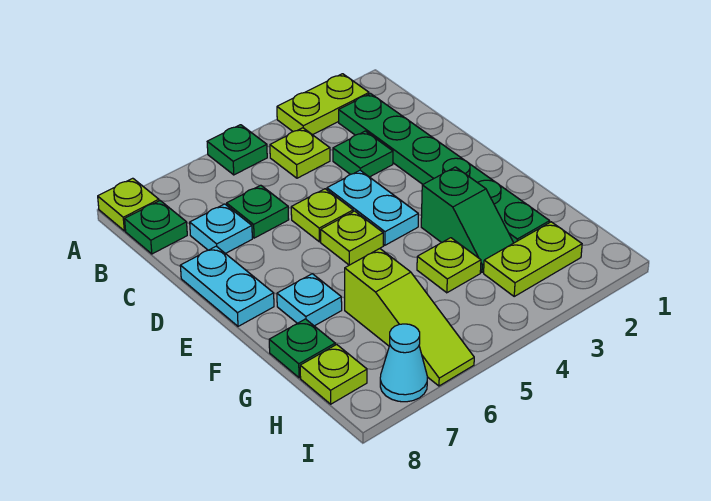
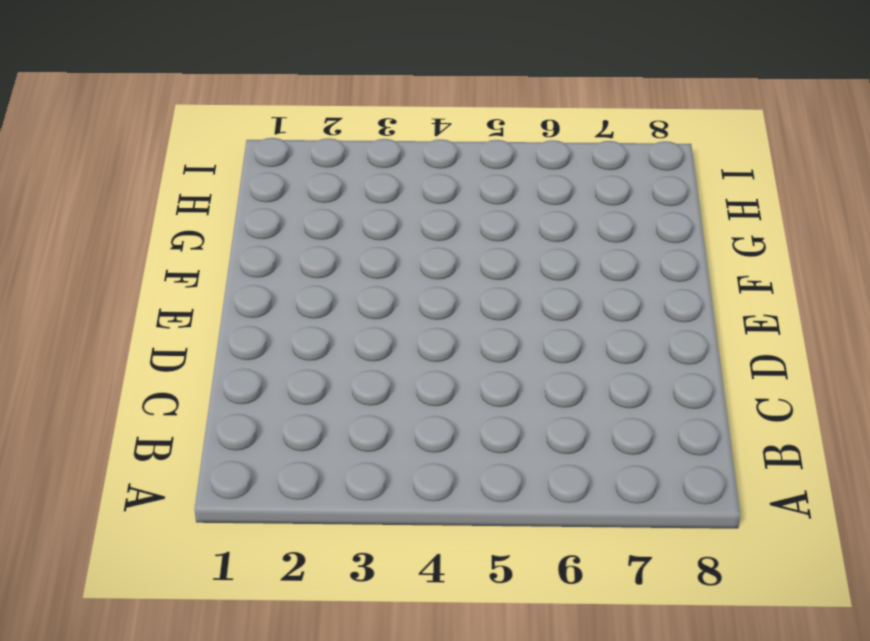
none -> lime 1x2 plate [277,74,369,135]
none -> green 1x1 plate [207,125,267,175]
none -> lime 1x1 plate [98,178,159,231]

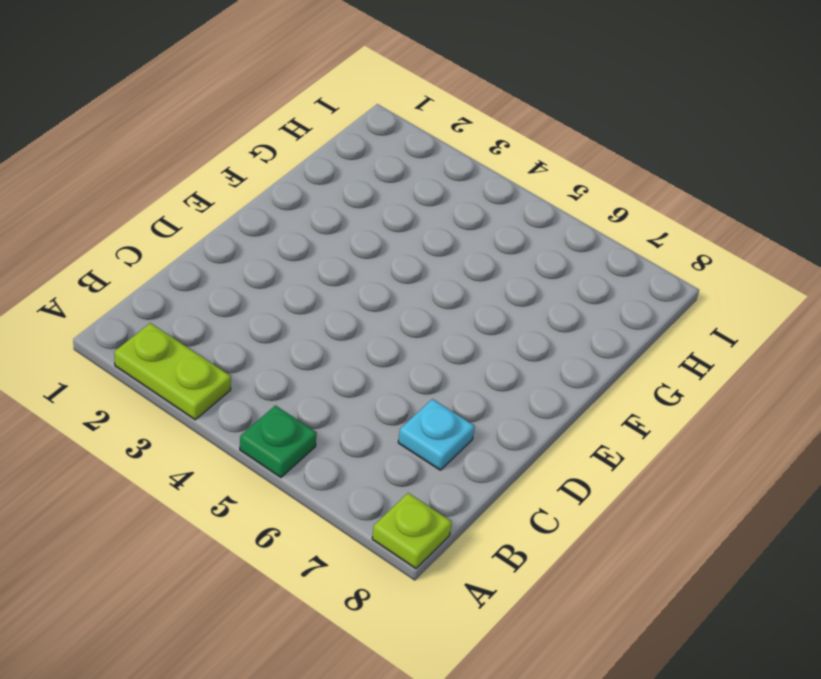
none -> green 1x6 plate [339,94,550,243]
none -> lime 1x1 plate [270,128,330,178]
none -> green 1x1 plate [125,201,187,254]

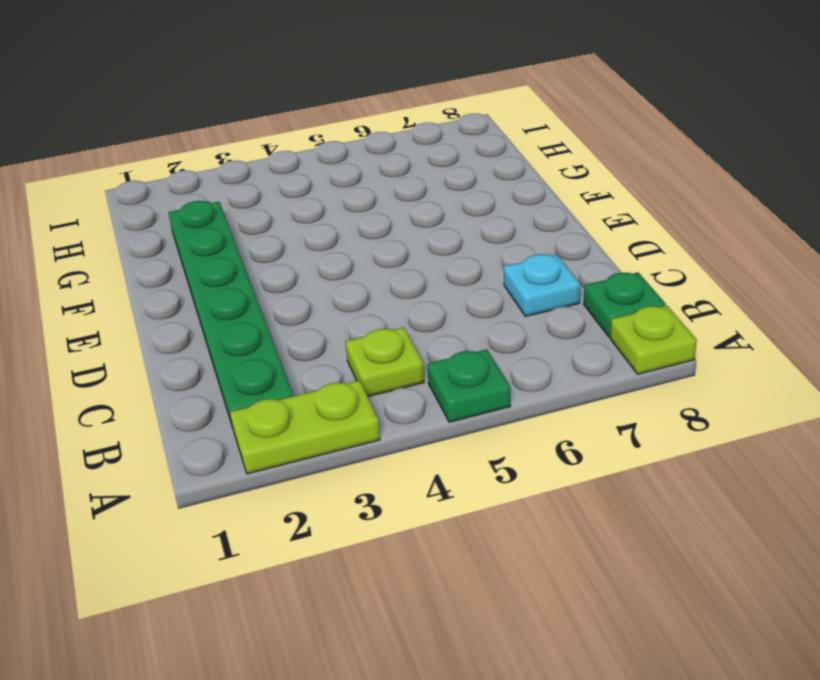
none -> green 1x1 plate [333,131,393,177]
none -> green 1x1 plate [227,185,289,238]
none -> cyan 1x2 plate [327,170,418,245]

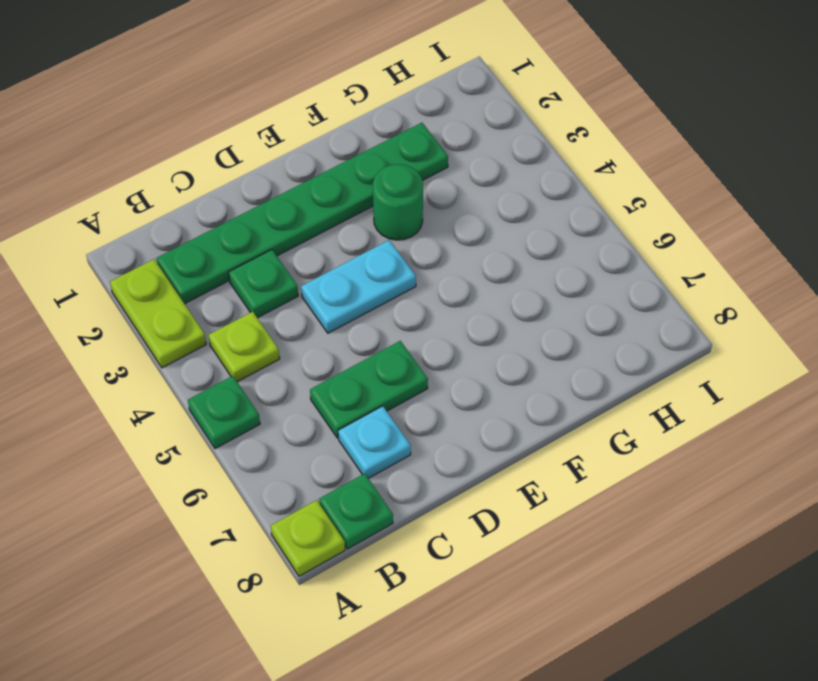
green 1x2 plate [310,341,428,438] -> green 1x1 plate [227,185,289,238]
green 1x1 round brick [373,164,423,240] -> green 1x2 slope [421,167,513,272]
none -> lime 1x1 plate [291,189,353,242]
none -> cyan 1x2 plate [180,246,274,326]
none -> lime 1x1 plate [321,211,383,265]

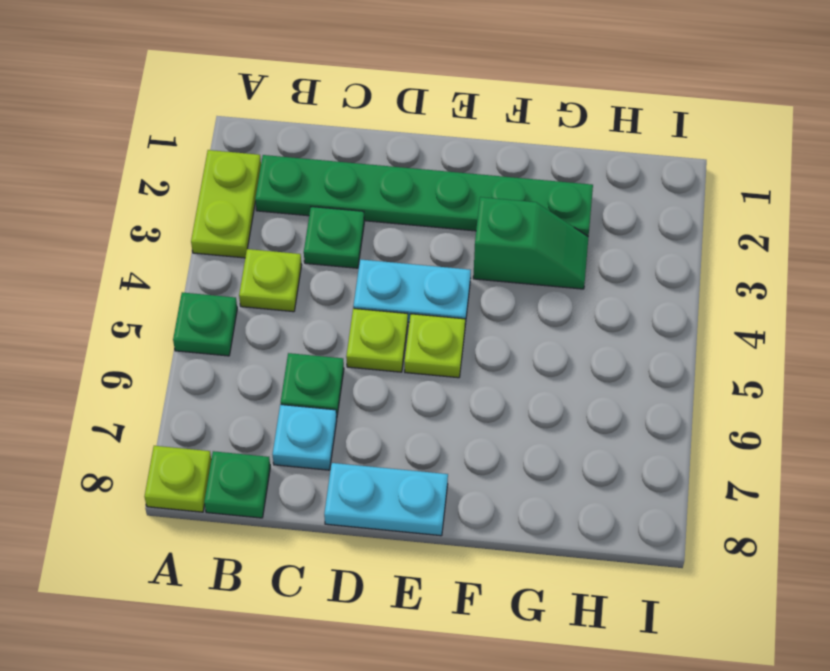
none -> cyan 1x1 plate [277,274,342,326]
none -> lime 1x1 plate [417,238,481,293]
none -> lime 1x3 slope [345,249,474,386]

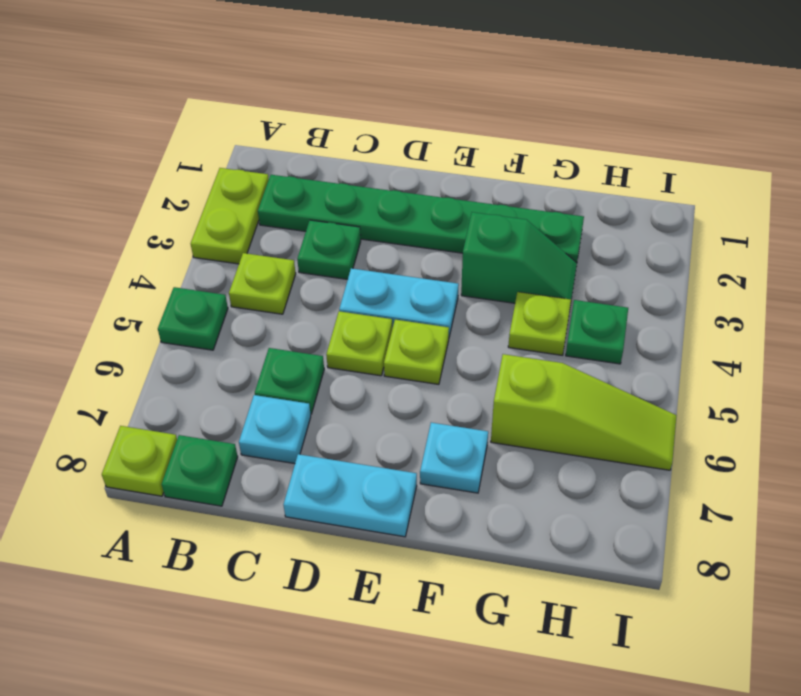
green 1x1 plate [566,300,628,364] -> green 1x1 plate moved to [269,319,335,378]
none -> lime 1x2 plate [484,222,582,296]
none -> lime 1x1 plate [300,344,367,404]
none -> cyan 1x1 cone [380,324,428,402]

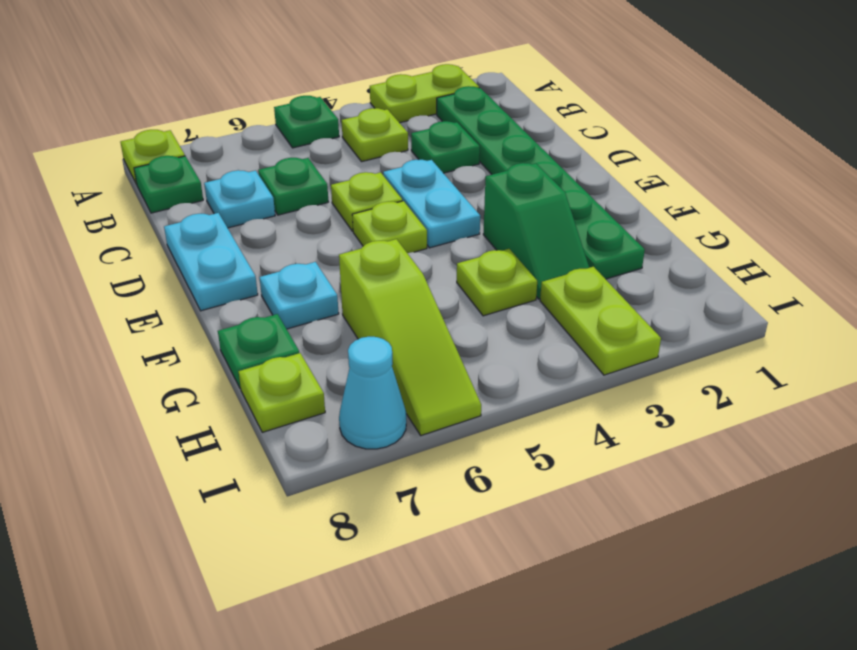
lime 1x2 plate [540,267,661,375] -> lime 1x2 plate turned to [484,222,582,296]

